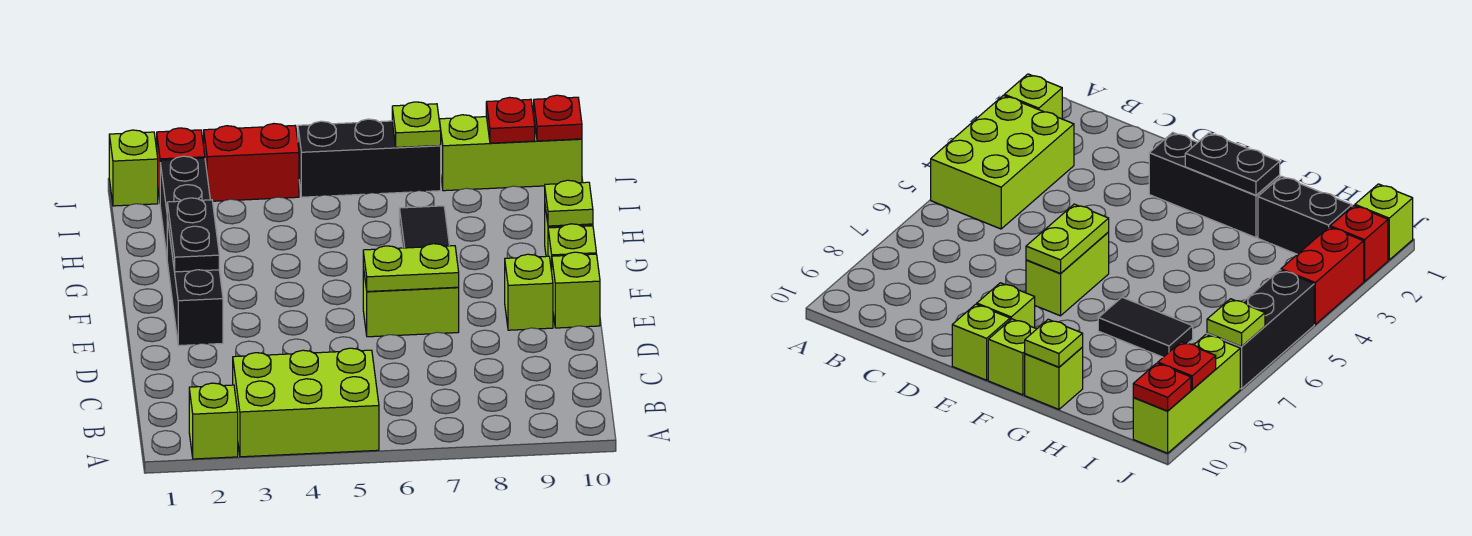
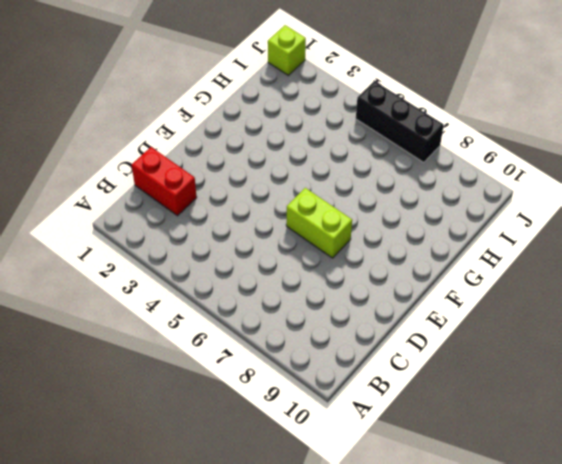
red 1x2 brick [131,147,197,216] -> red 1x2 brick moved to [204,124,299,201]
none -> lime 1x1 brick [189,383,238,459]
none -> lime 2x3 brick [233,348,379,457]
none -> black 1x3 brick [167,218,223,346]

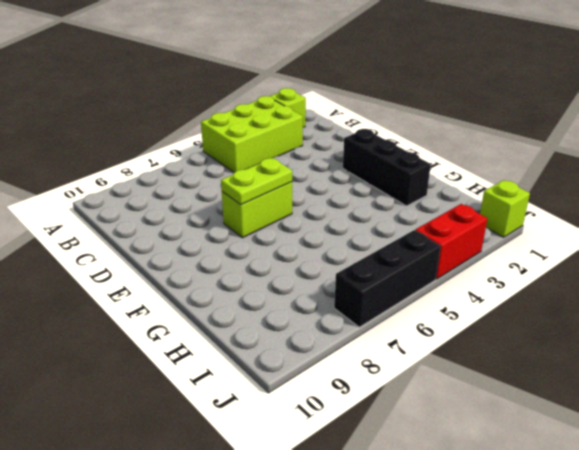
none -> lime 1x1 brick [505,254,553,330]
none -> lime 1x1 brick [552,252,600,328]
none -> lime 1x1 brick [548,224,596,271]

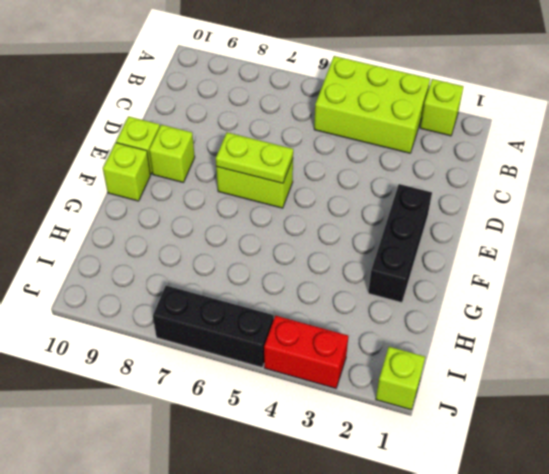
none -> black 1x2 tile [399,206,449,248]
none -> lime 1x1 brick [1025,348,1083,409]
none -> black 1x2 brick [160,156,210,254]

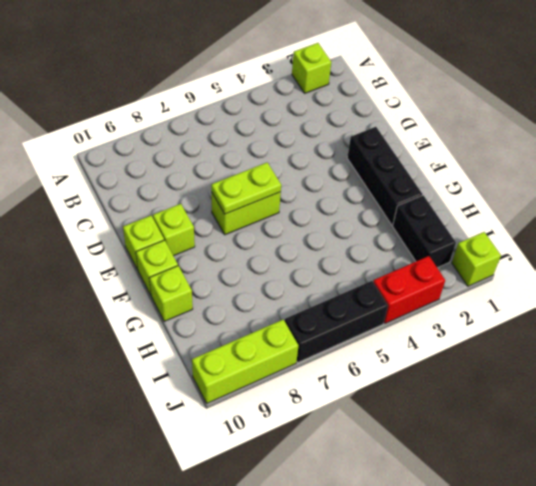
none -> lime 2x3 brick [233,348,379,457]
none -> black 1x2 tile [399,206,449,248]
none -> red 1x1 brick [157,128,205,200]

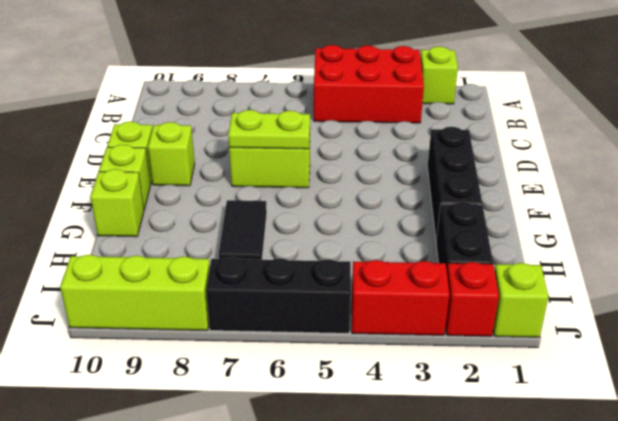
red 2x3 brick [314,45,424,123] -> lime 2x3 brick [233,348,379,457]
none -> black 1x2 plate [167,198,219,272]
none -> lime 1x1 plate [545,180,593,226]
none -> lime 1x1 plate [392,102,441,147]

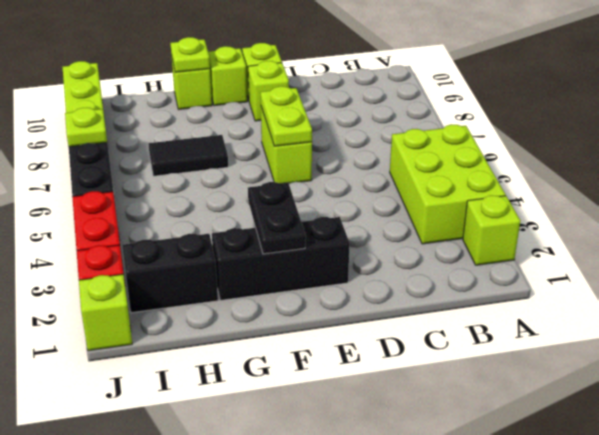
black 1x2 plate [248,182,306,254] -> black 1x2 plate turned to [167,198,219,272]
none -> red 1x1 plate [486,97,535,143]
none -> red 1x1 plate [533,95,582,141]

